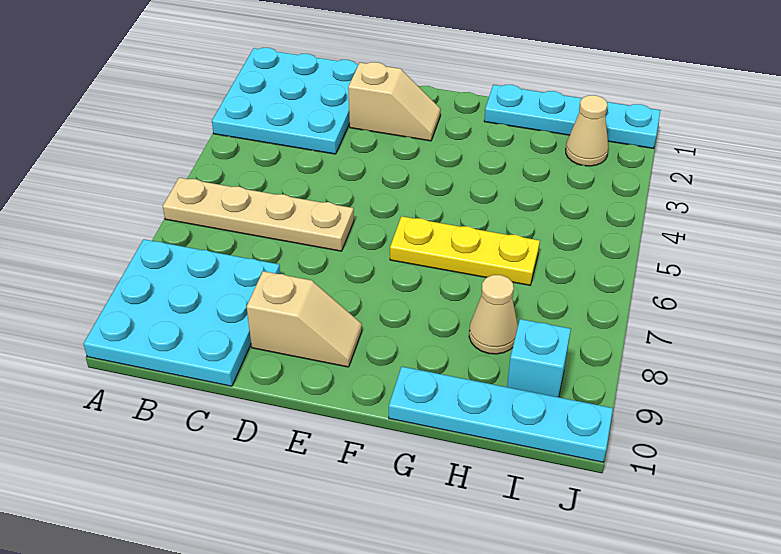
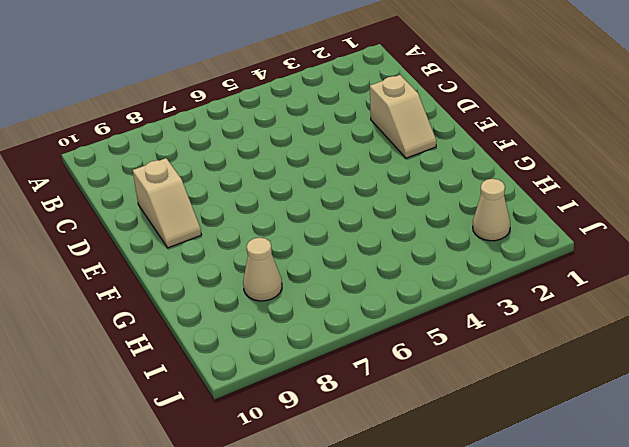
none -> cyan 3x3 plate [212,48,359,154]
none -> tan 1x4 plate [163,178,354,251]

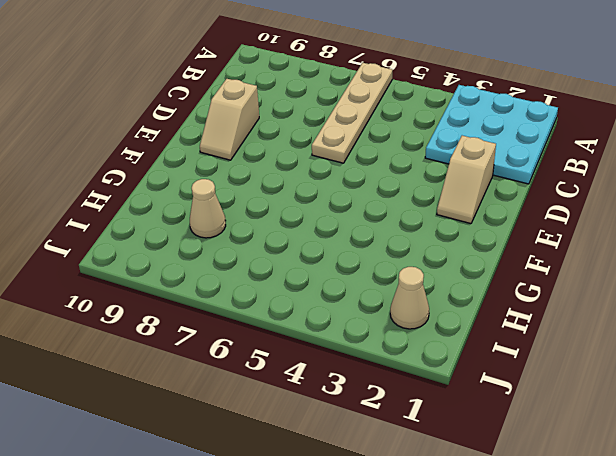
none -> cyan 3x3 plate [84,239,280,386]
none -> yellow 1x3 plate [390,216,540,285]

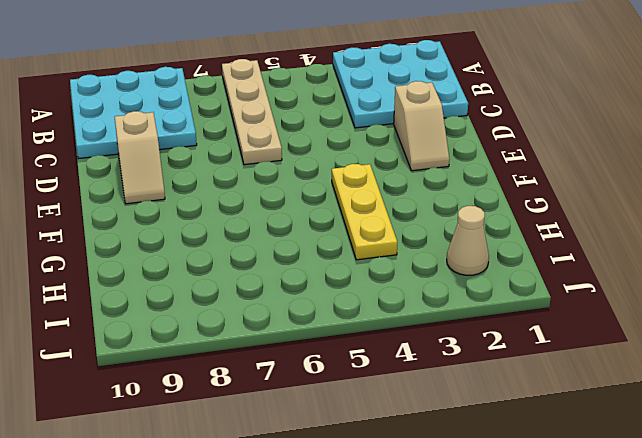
yellow 1x3 plate [332,164,397,260] -> yellow 1x3 plate moved to [390,216,540,285]
none -> cyan 1x4 plate [484,85,661,149]
none -> cyan 1x4 plate [389,367,613,462]

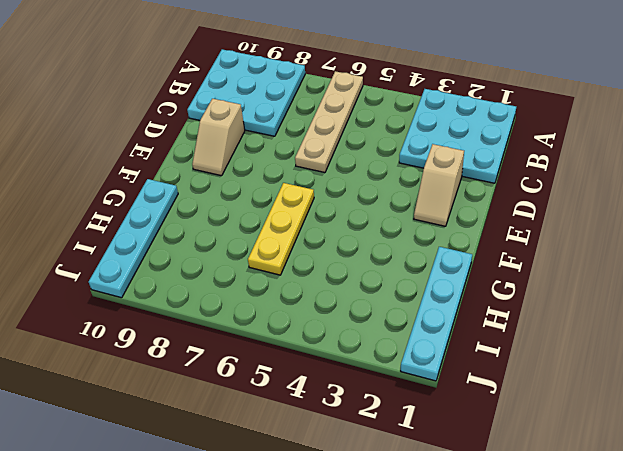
none -> tan 1x1 cone [469,275,518,354]
none -> tan 1x1 cone [566,95,608,166]

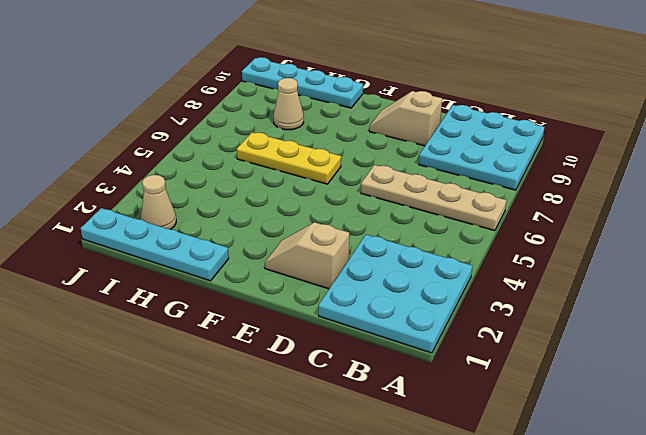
none -> cyan 1x1 brick [507,319,571,397]

